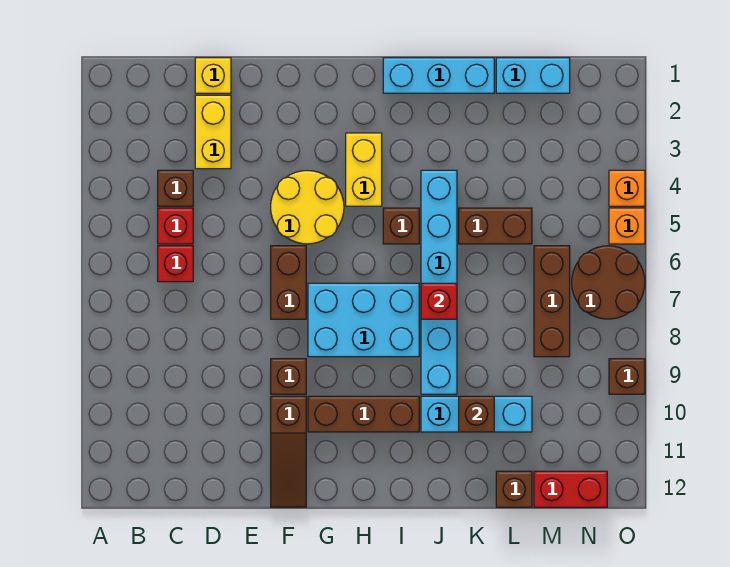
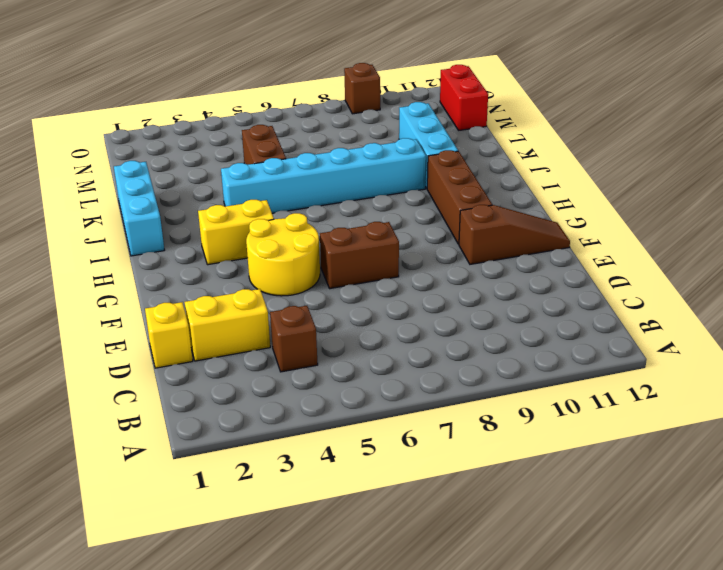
none -> red 1x1 brick [158,208,193,244]
none -> red 1x1 brick [158,246,193,282]
none -> brown 1x1 brick [271,359,306,394]

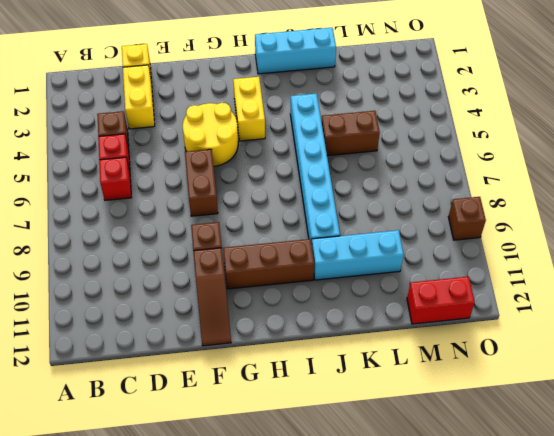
none -> cyan 2x3 brick [308,283,419,357]
none -> brown 1x1 brick [383,208,419,244]
none -> cyan 1x2 brick [496,58,570,93]

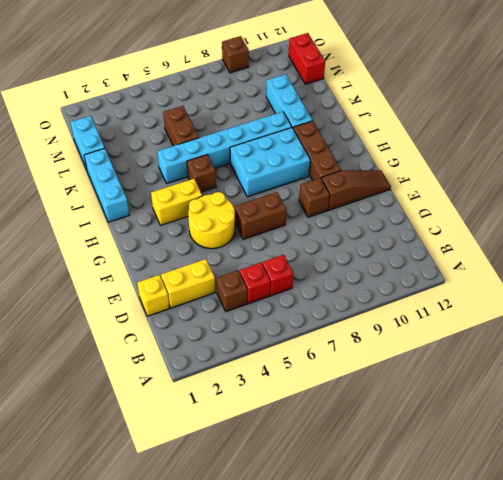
cyan 2x3 brick [230,128,310,197] -> cyan 2x3 brick turned to [308,283,419,357]
none -> brown 1x1 brick [496,471,532,507]
none -> brown 1x3 brick [534,246,570,357]
none -> brown 2x2 round brick [572,246,645,319]

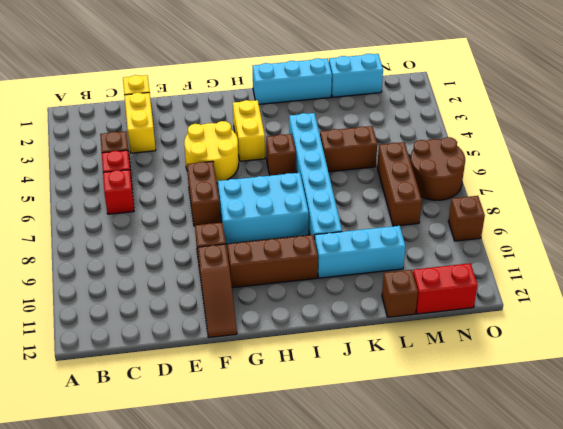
none -> orange 1x1 brick [609,170,645,206]
none -> orange 1x1 brick [609,208,645,244]
none -> red 1x1 brick [421,283,457,319]

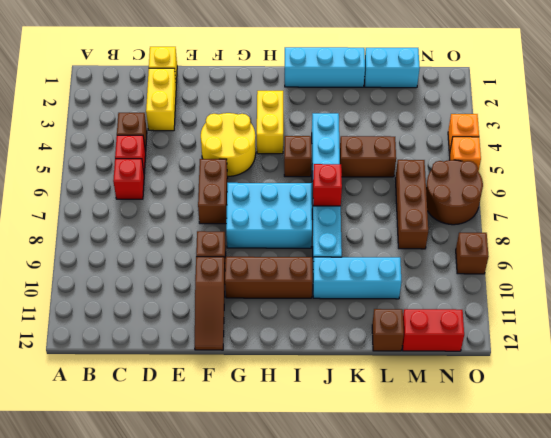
none -> brown 1x1 brick [459,396,494,432]

